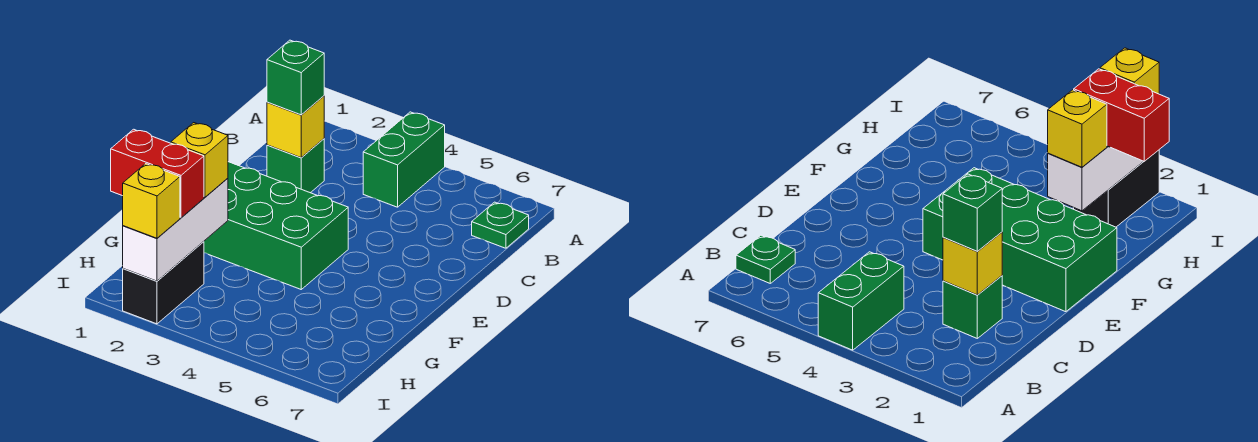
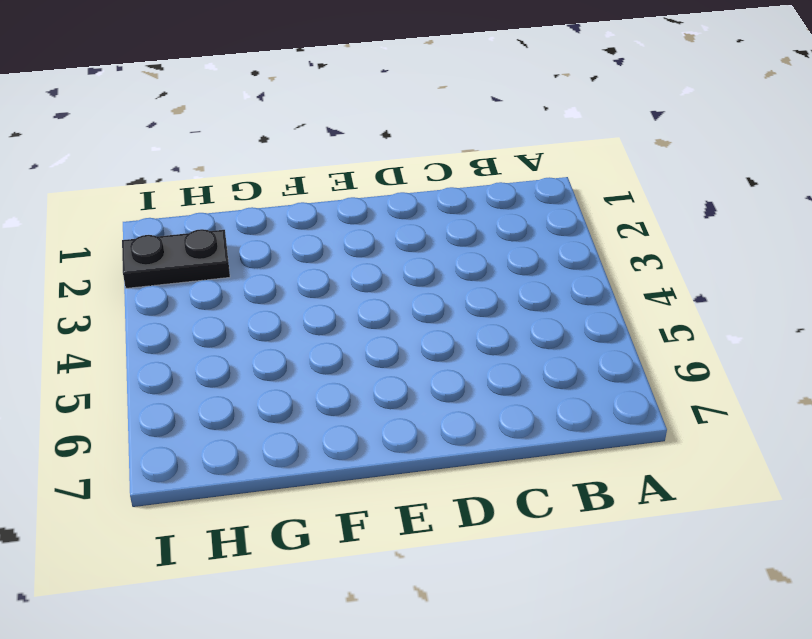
black 1x2 plate [122,229,230,288] -> black 1x2 brick [123,242,204,324]
none -> green 1x2 brick [363,112,445,207]
none -> green 1x1 plate [472,202,529,248]

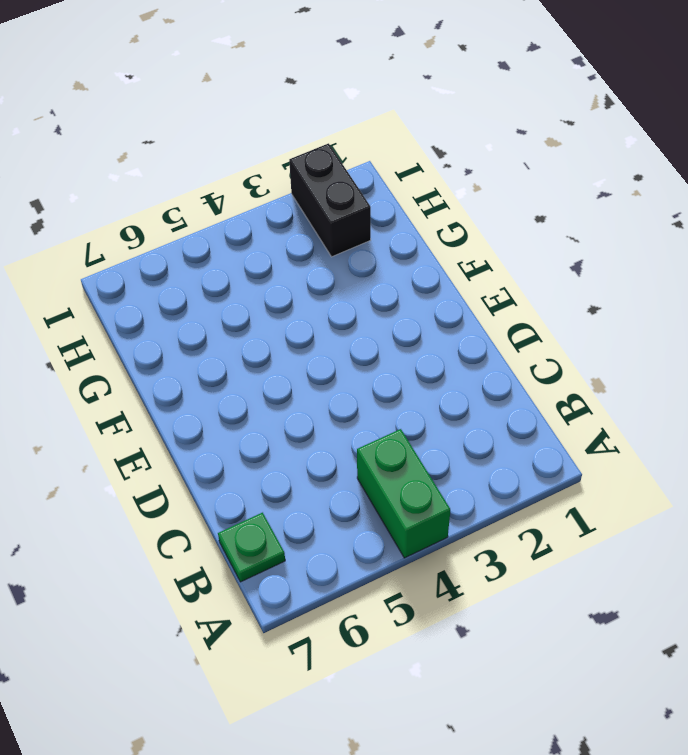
none -> green 1x1 brick [267,139,324,193]
none -> green 2x4 brick [204,162,348,289]

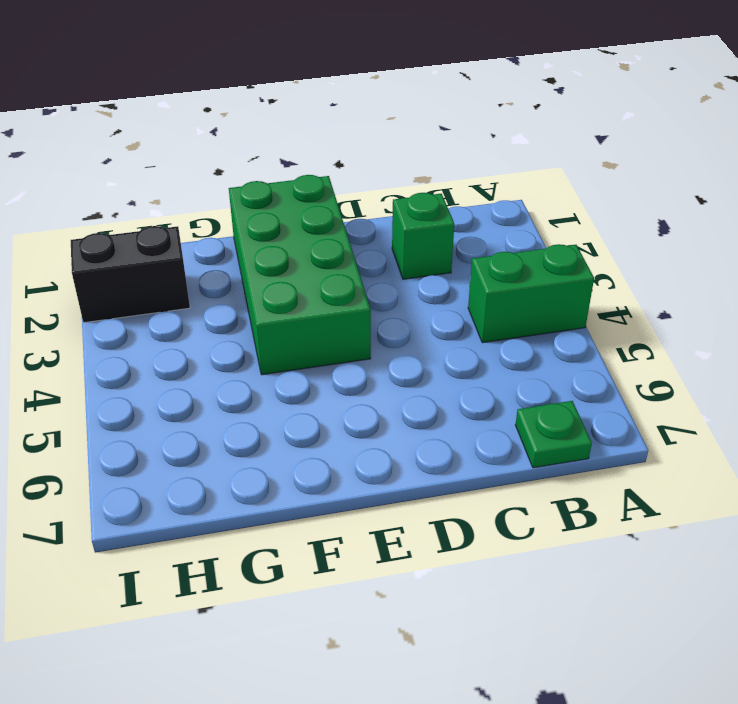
none -> yellow 1x1 brick [267,96,324,158]
none -> white 1x3 brick [123,178,228,281]

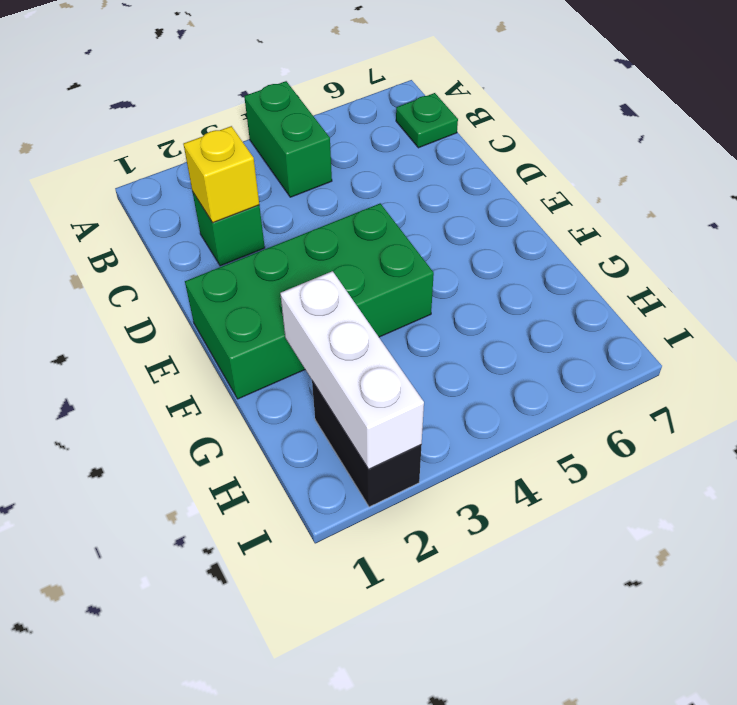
none -> green 1x1 brick [267,40,324,115]
none -> yellow 1x1 brick [171,123,228,197]

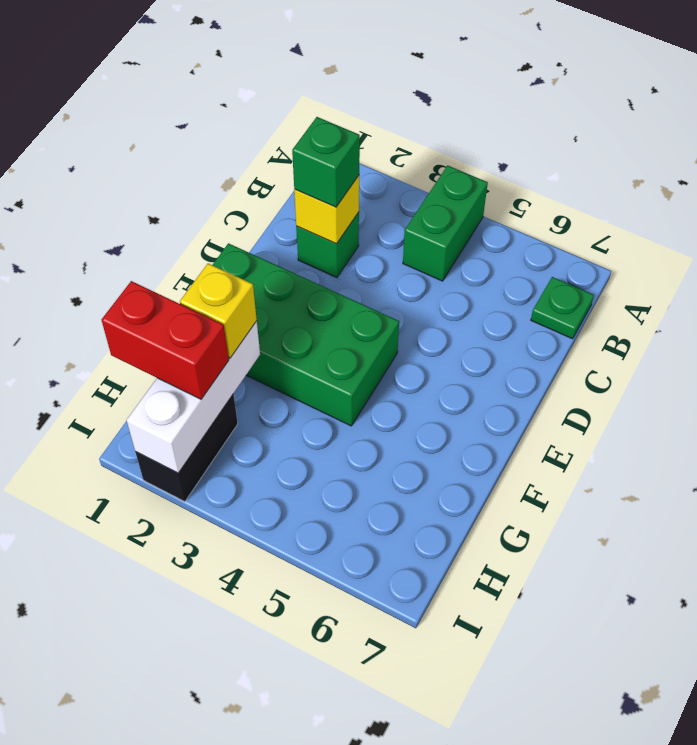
none -> yellow 1x1 brick [123,164,180,238]

